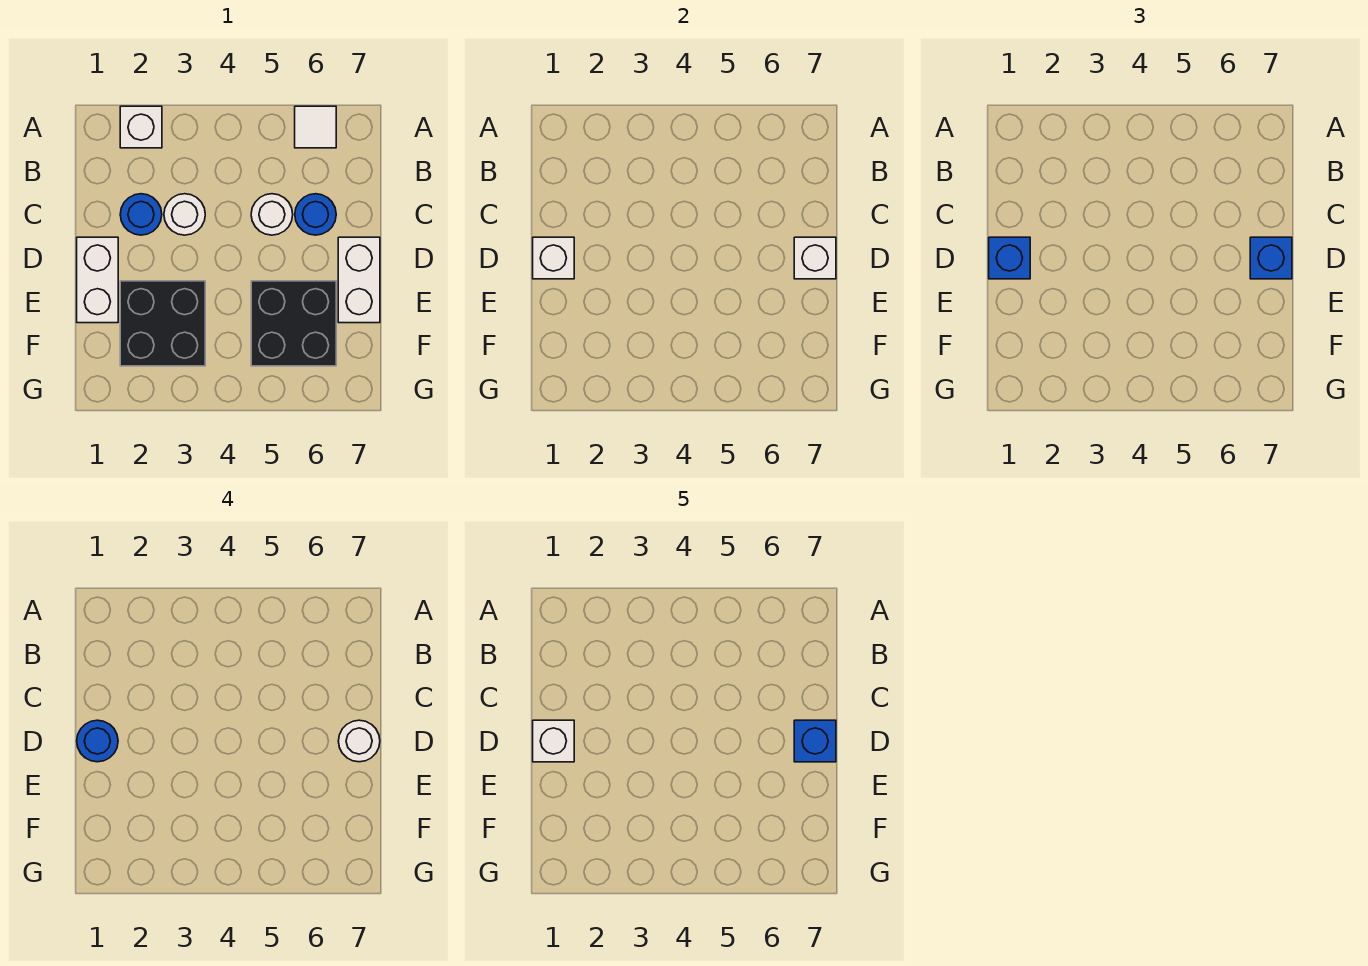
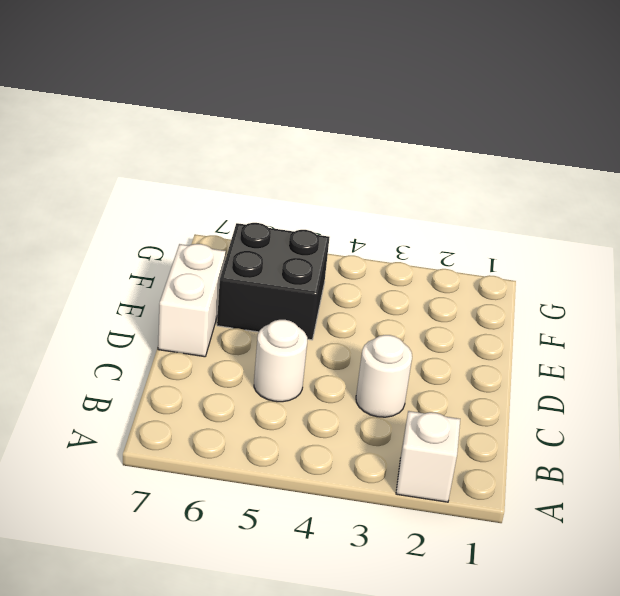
none -> white 1x1 tile [295,106,336,148]
none -> blue 1x1 round brick [120,194,162,235]
none -> blue 1x1 round brick [295,194,336,235]

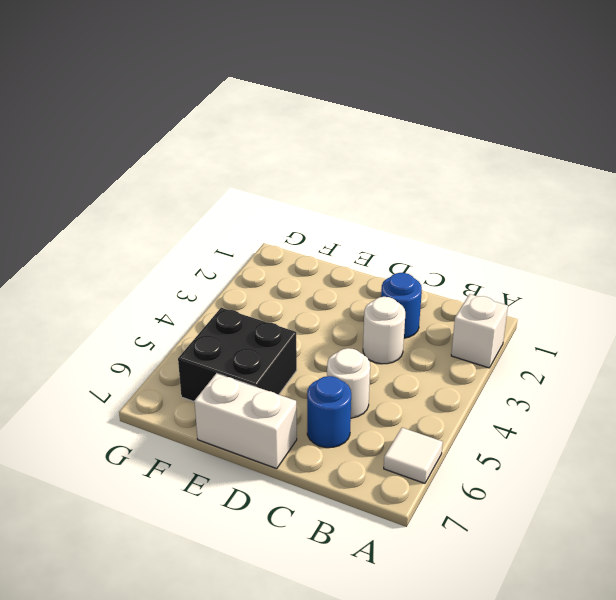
none -> white 1x2 brick [77,237,118,323]
none -> black 2x2 brick [120,281,205,366]
none -> white 1x1 brick [533,237,574,279]

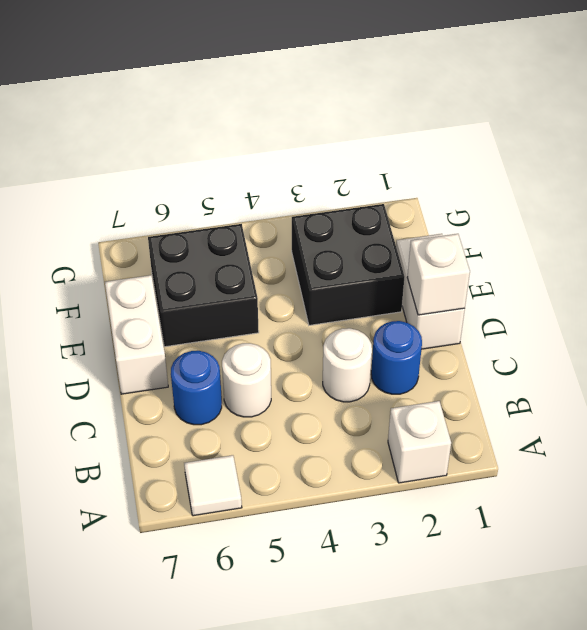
none -> white 1x1 brick [794,237,836,279]
none -> blue 1x1 brick [989,237,1030,279]
none -> blue 1x1 brick [1250,237,1292,279]

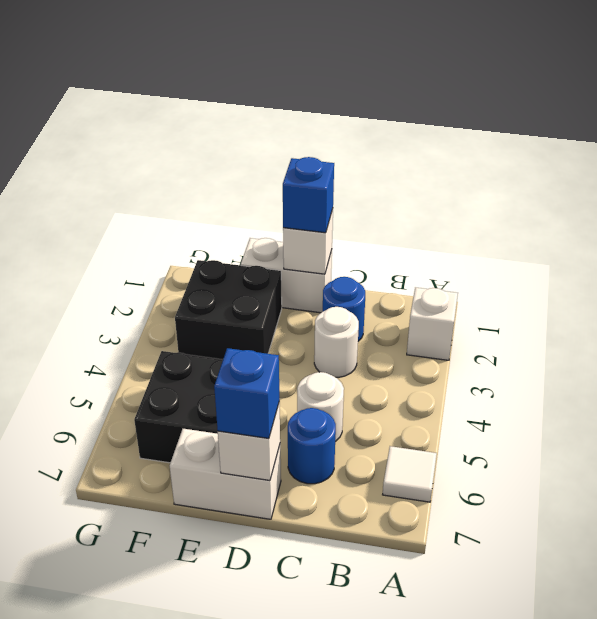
none -> blue 1x1 round brick [77,720,118,762]
none -> white 1x1 round brick [338,720,380,762]
none -> white 1x1 brick [533,720,574,762]

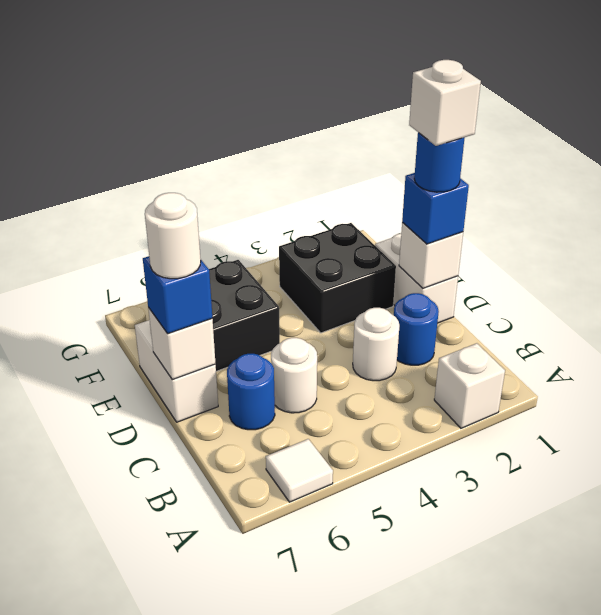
none -> blue 1x1 brick [794,720,836,762]

